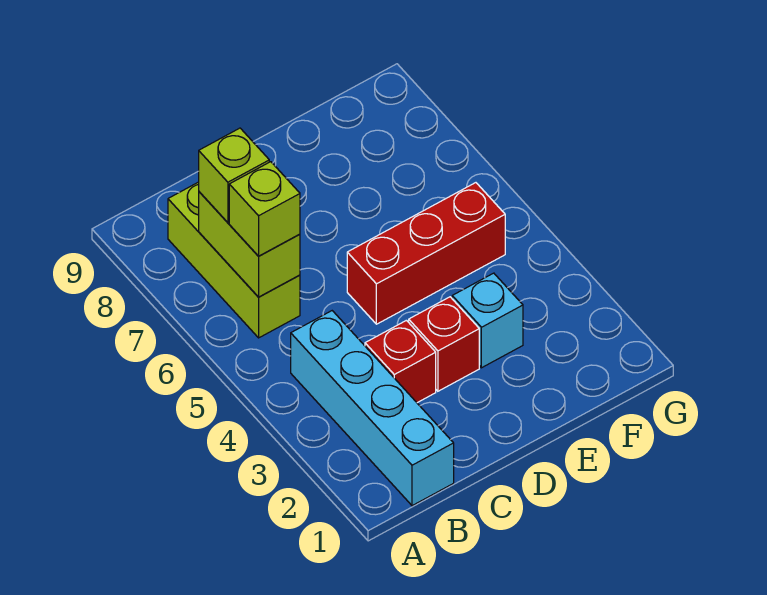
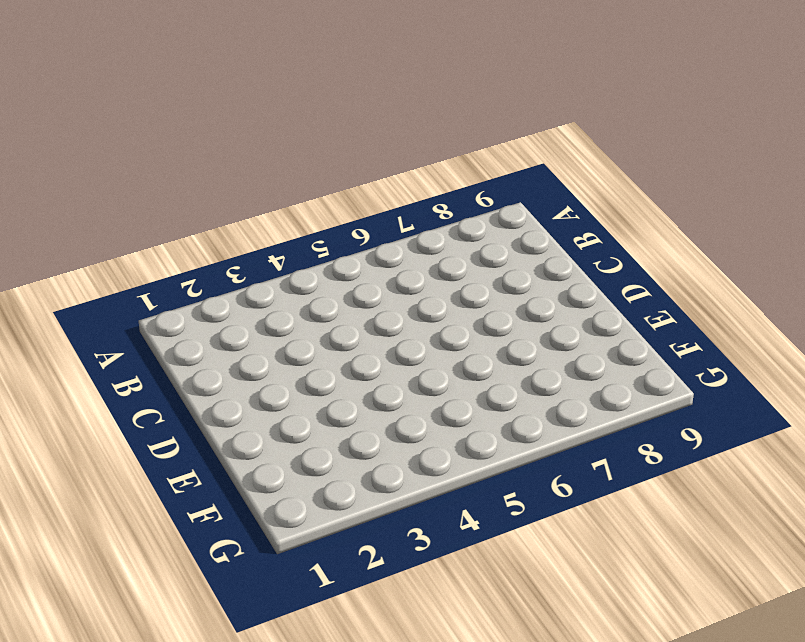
none -> cyan 1x4 brick [291,311,454,506]
none -> lime 1x3 brick [168,182,300,338]

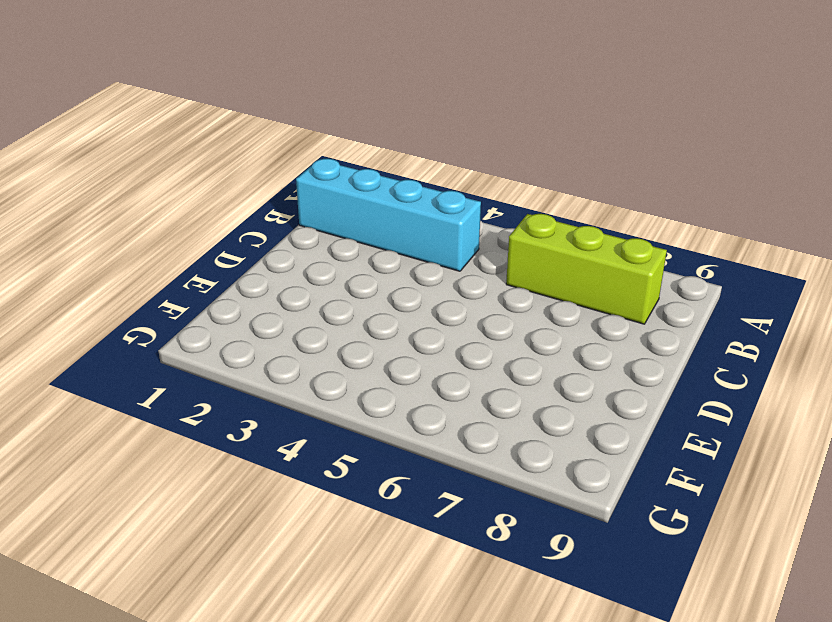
none -> red 1x1 brick [365,320,436,403]
none -> red 1x1 brick [409,297,479,391]

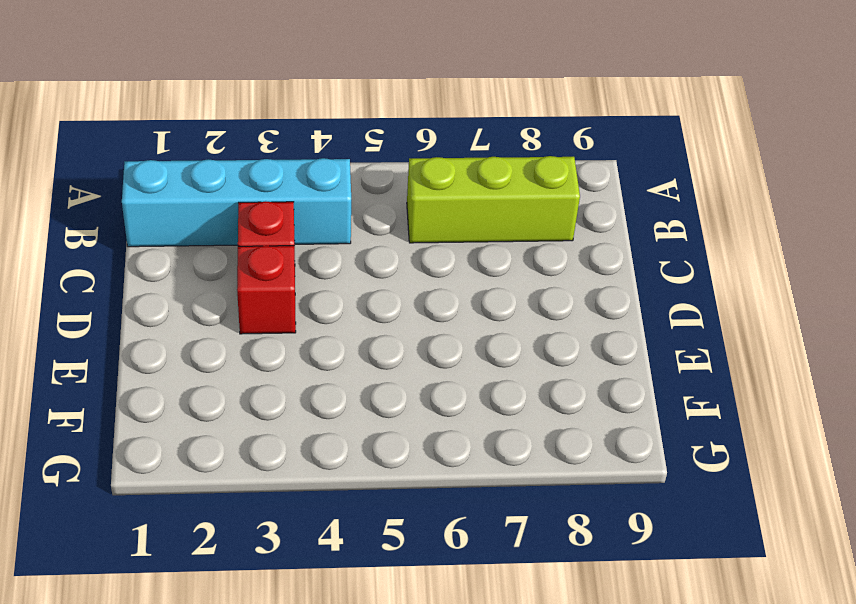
none -> red 1x3 brick [347,183,505,324]
none -> cyan 1x1 brick [452,273,523,368]

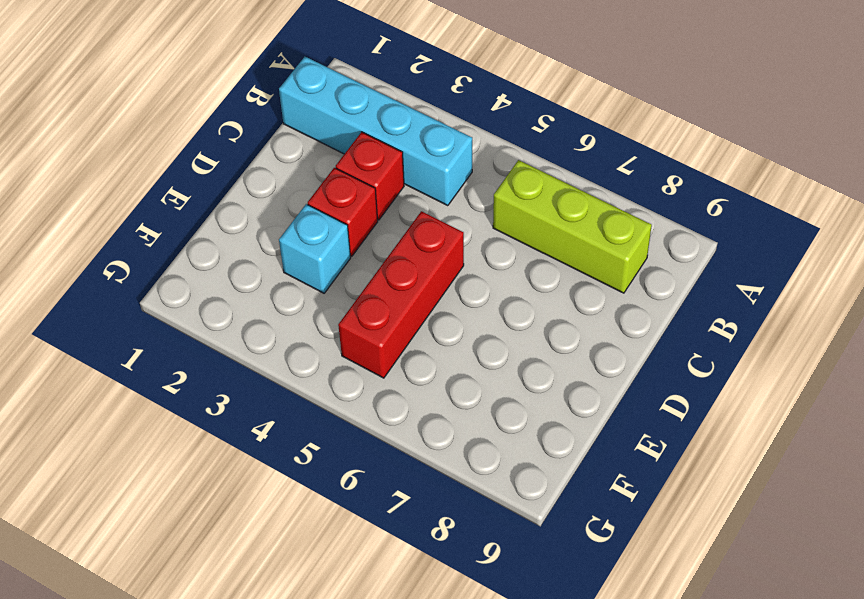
none -> lime 1x2 brick [199,192,300,297]
none -> lime 1x1 brick [229,162,300,256]

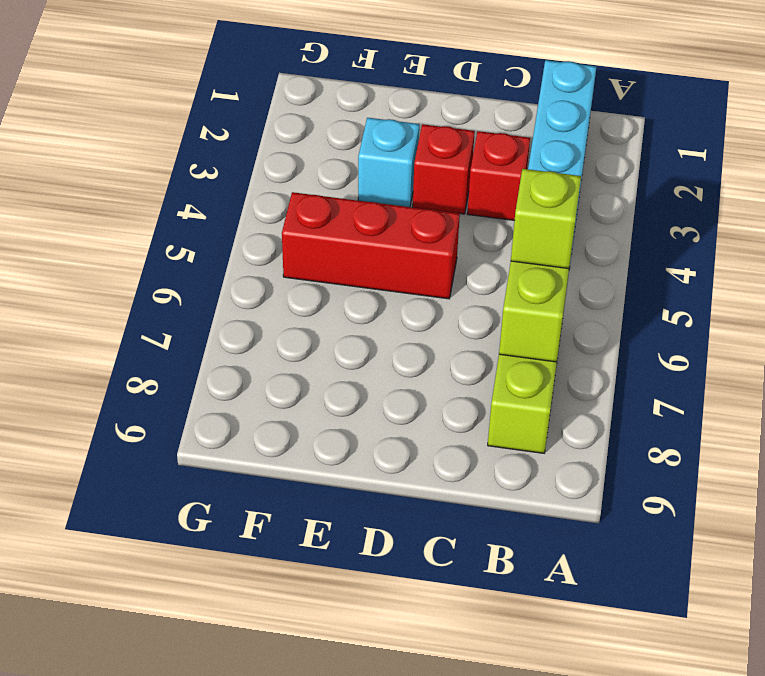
none -> lime 1x1 brick [199,128,269,222]

